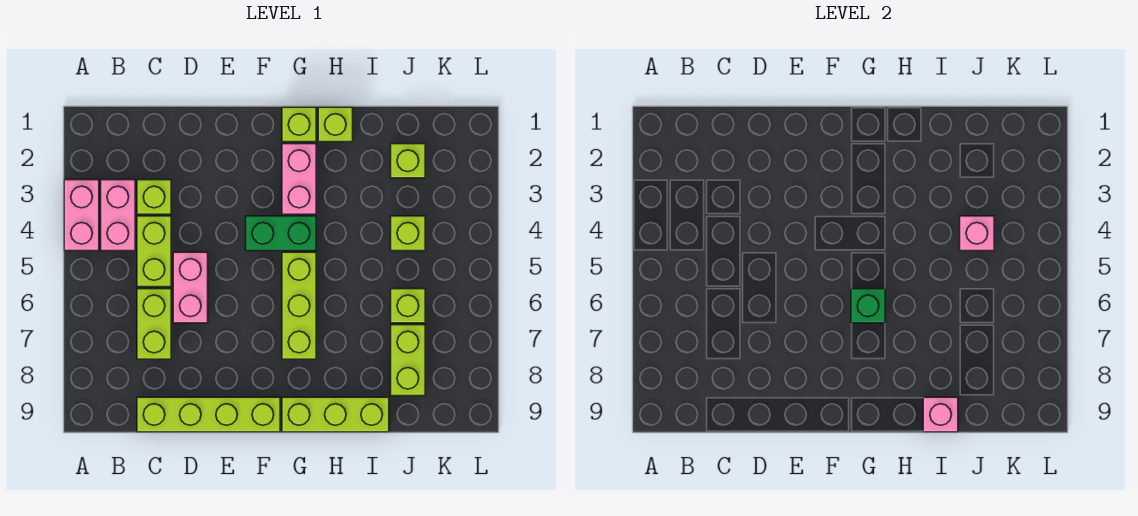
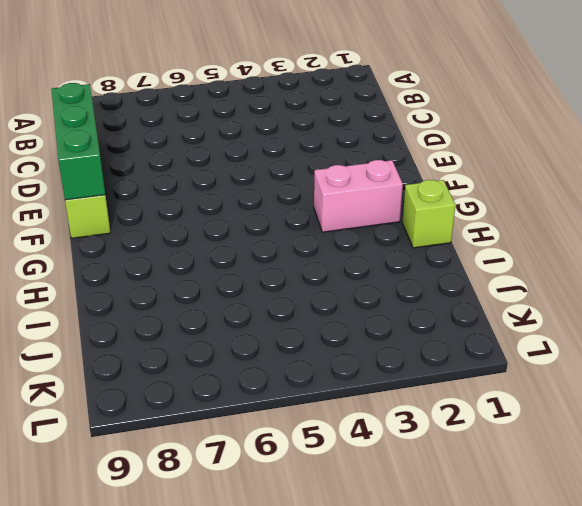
green 1x3 brick [51,83,105,200] -> none
none -> pink 1x2 brick [64,180,99,251]
none -> pink 1x2 brick [101,180,135,251]
none -> lime 1x1 brick [137,180,171,214]

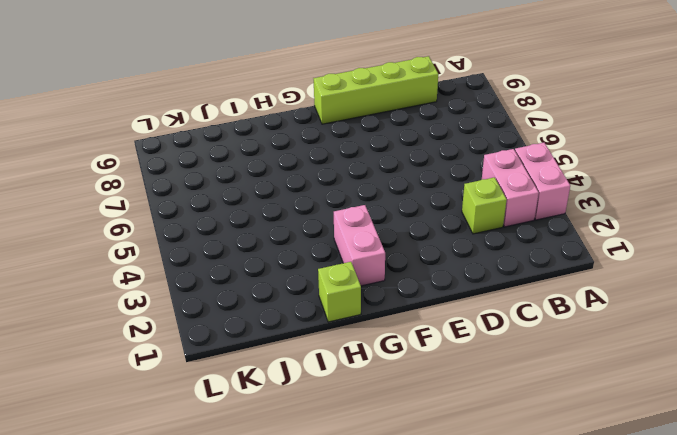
none -> lime 1x2 brick [137,216,171,287]
none -> lime 1x2 brick [137,289,171,359]
none -> pink 1x2 brick [173,252,208,323]

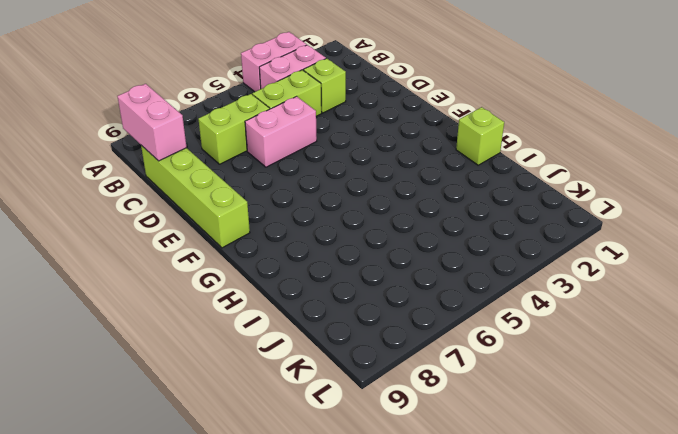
pink 1x2 brick [117,84,187,161] -> pink 1x2 brick turned to [282,144,316,214]
none -> green 1x2 brick [246,216,316,251]
none -> lime 1x1 brick [282,107,316,142]
none -> lime 1x3 brick [282,252,316,359]

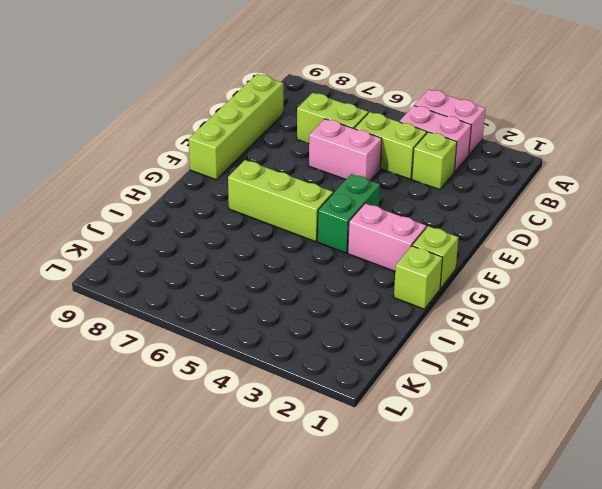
none -> lime 1x3 brick [282,397,389,432]
none -> lime 1x1 brick [391,144,425,178]
none -> lime 1x1 brick [391,216,425,251]

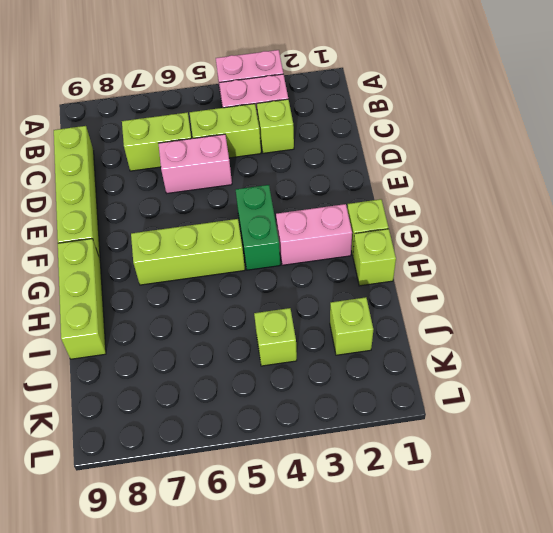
none -> lime 1x1 brick [391,289,425,323]
none -> lime 1x2 brick [391,325,425,396]
none -> green 1x1 brick [851,289,885,323]

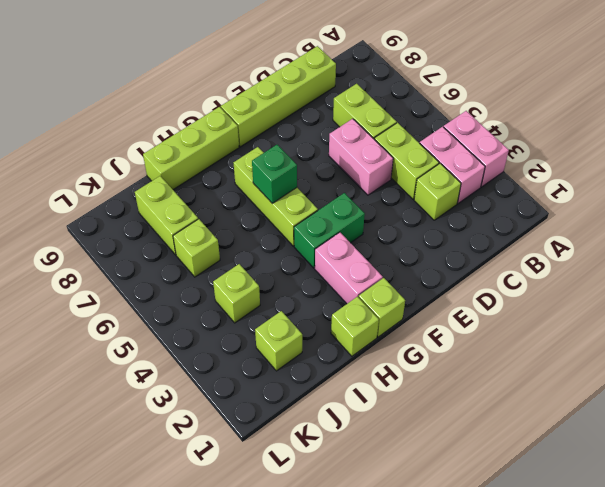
none -> pink 1x1 brick [923,397,958,432]
none -> pink 1x1 brick [960,216,994,251]

